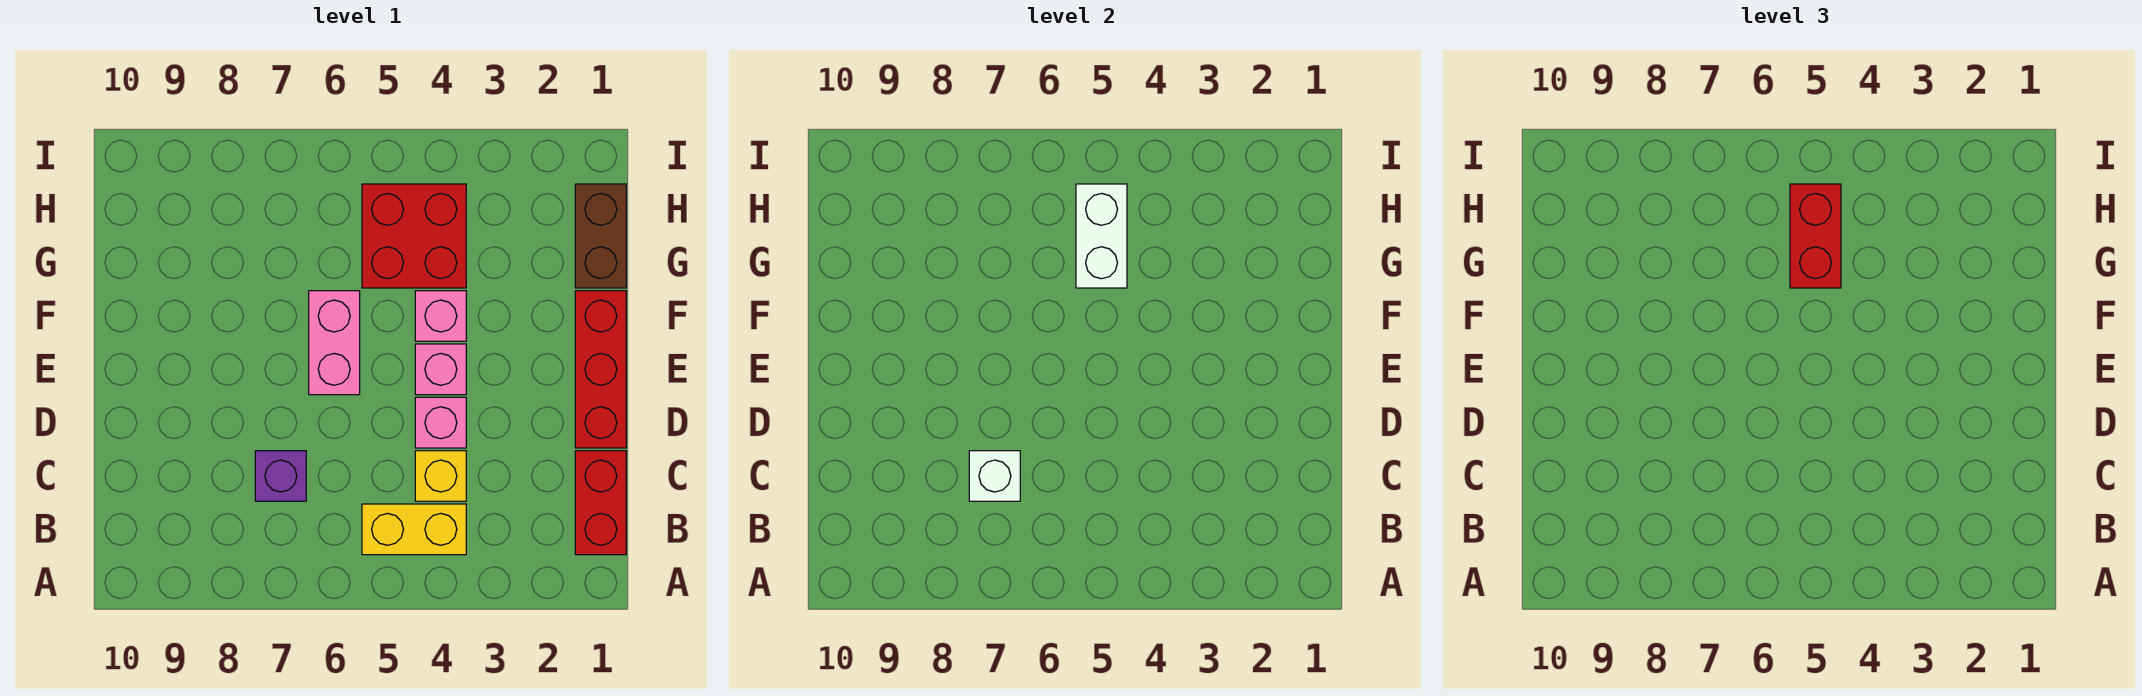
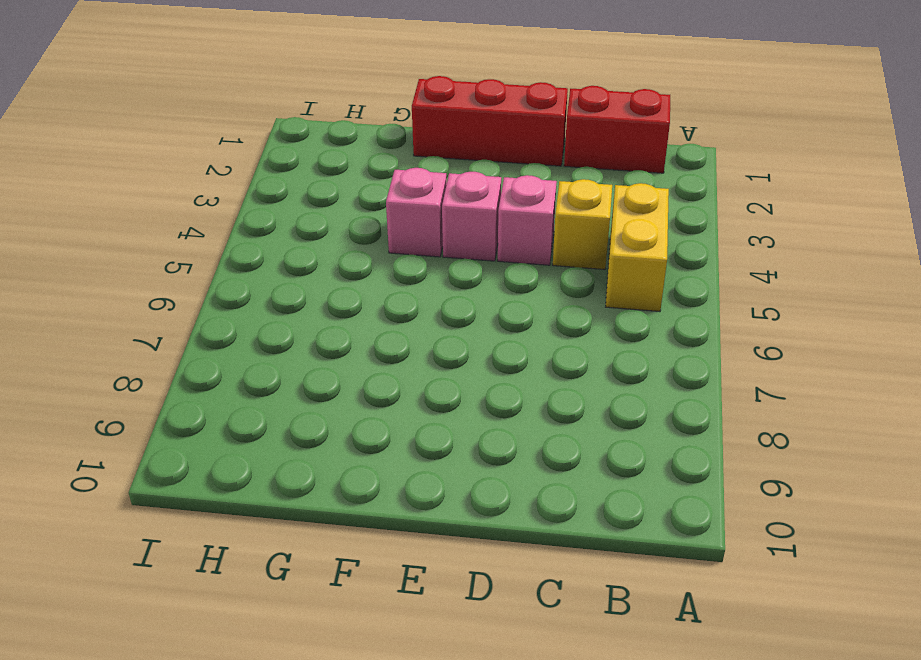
none -> purple 1x1 brick [255,451,306,501]
none -> pink 1x2 brick [309,291,360,395]
none -> brown 1x2 brick [575,184,626,288]

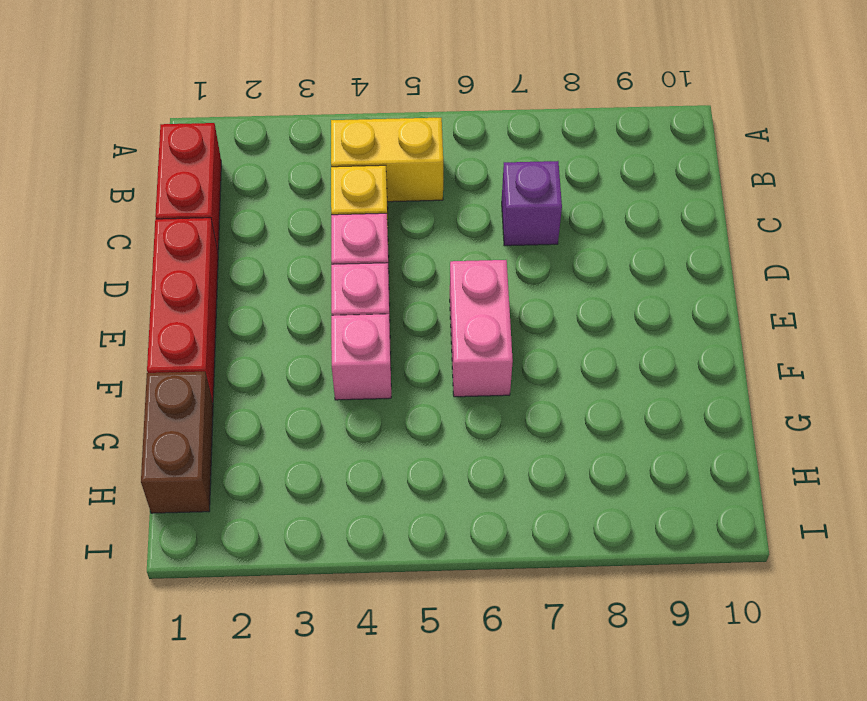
none -> red 2x2 brick [362,184,466,288]
none -> white 1x1 brick [969,451,1020,501]
none -> white 1x2 brick [1076,184,1127,288]

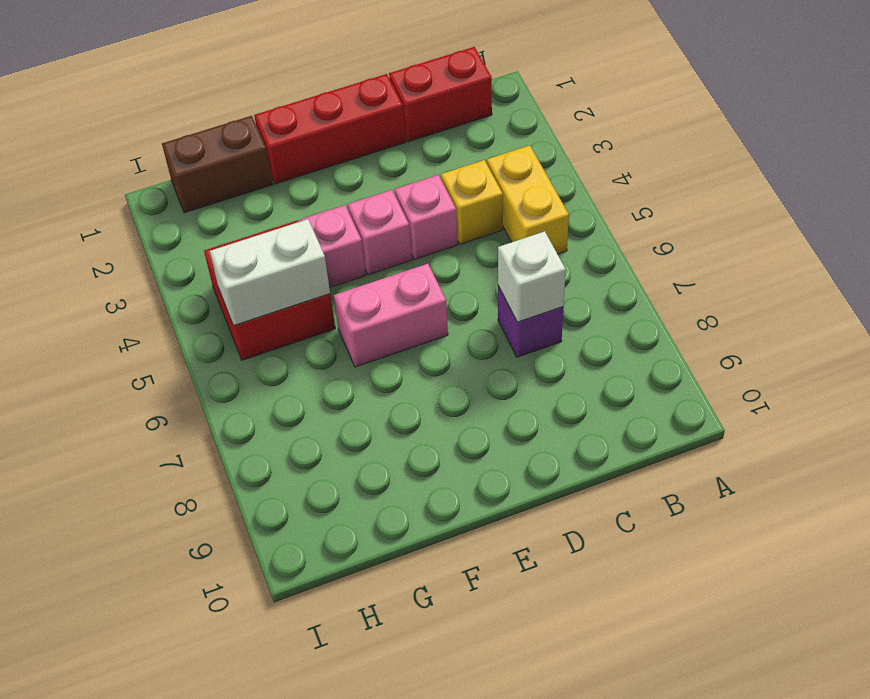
none -> red 1x2 brick [1790,184,1841,288]

